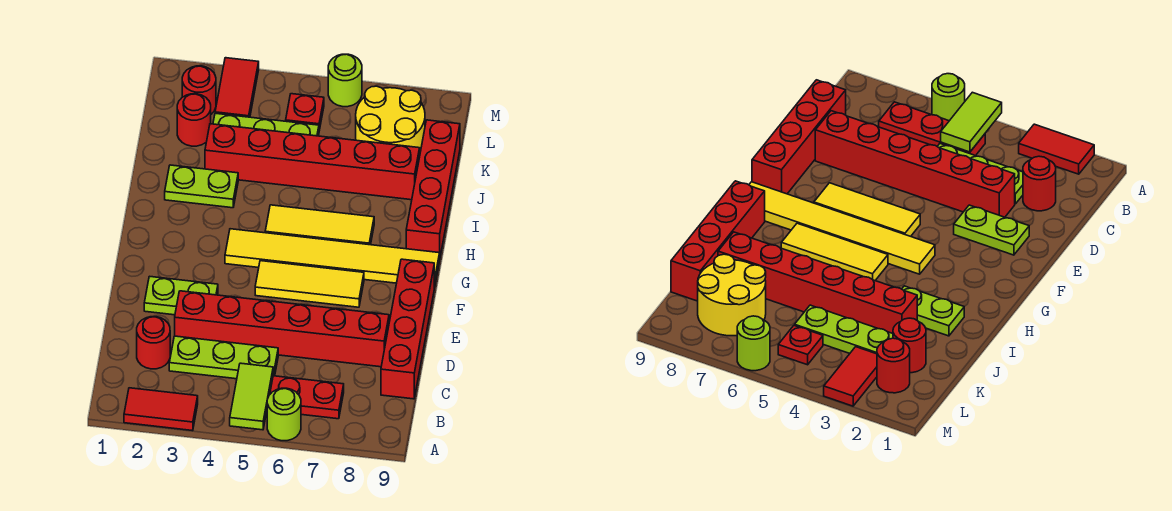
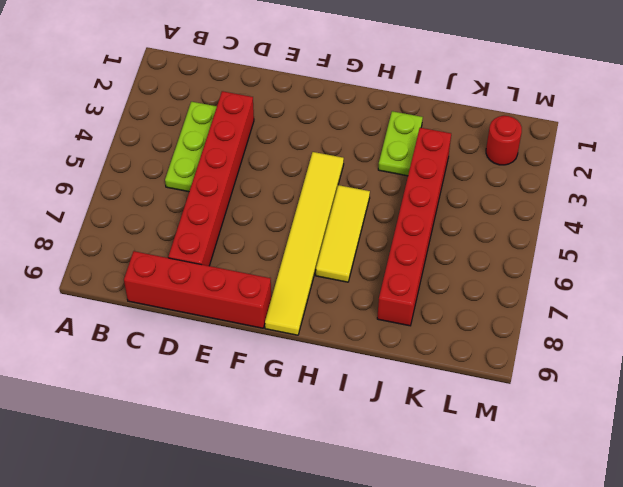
none -> red 1x2 tile [124,388,198,431]
none -> lime 1x1 round brick [267,388,301,441]
none -> red 1x3 plate [270,376,344,419]

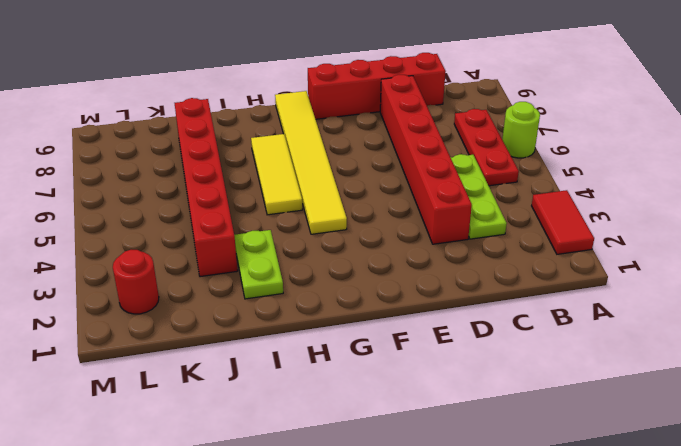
none -> red 1x1 round brick [137,317,170,369]
none -> lime 1x2 plate [144,276,218,315]
none -> yellow 1x3 tile [255,261,364,307]

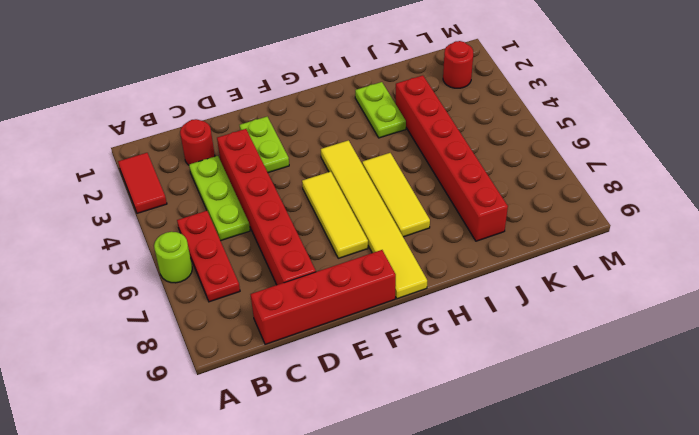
none -> red 1x4 brick [406,120,460,256]
none -> red 1x1 round brick [177,94,211,146]
none -> lime 1x3 plate [213,113,319,136]

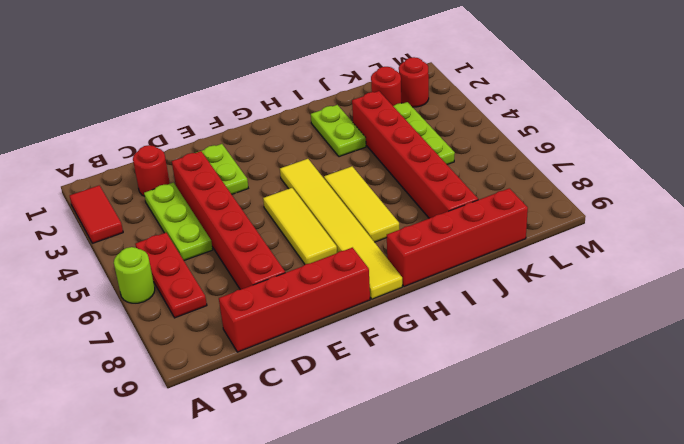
none -> yellow 2x2 round brick [356,86,425,152]
none -> red 1x2 tile [215,58,259,117]
none -> red 1x1 plate [286,94,324,130]

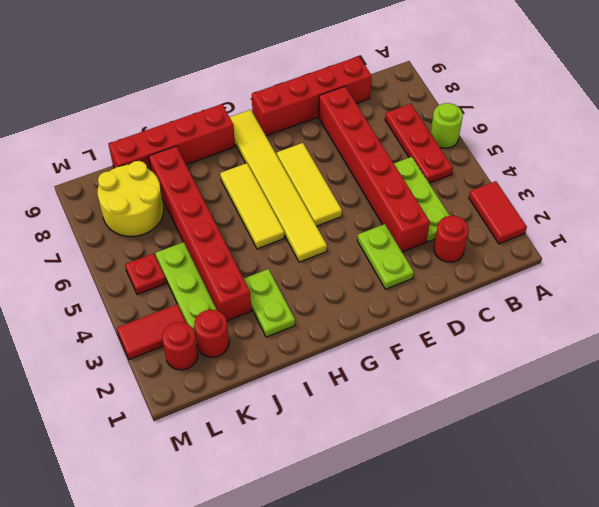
none -> lime 1x1 round brick [328,54,362,107]
none -> lime 1x2 tile [230,363,273,430]

